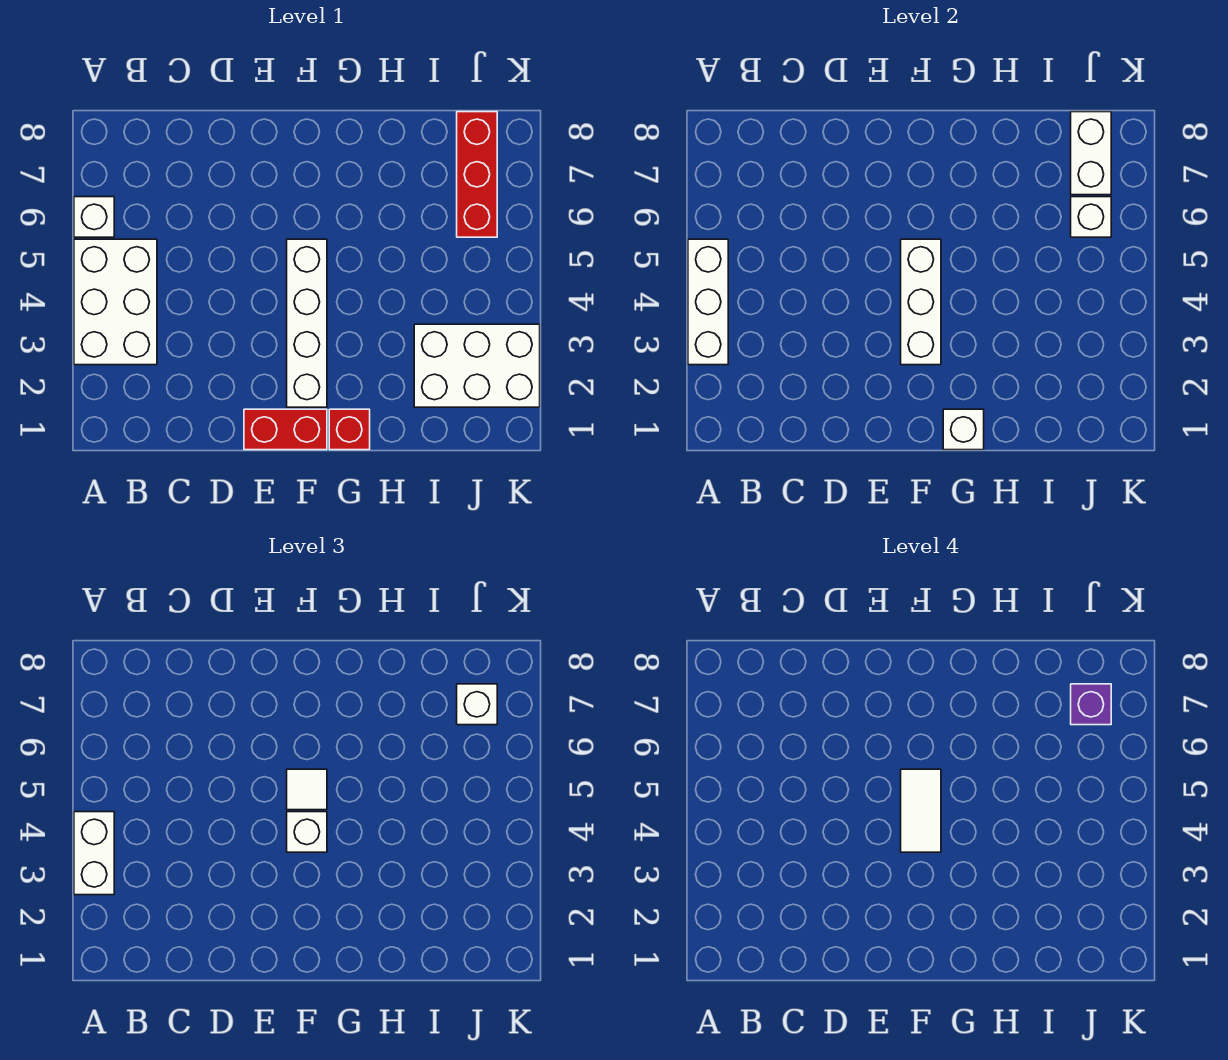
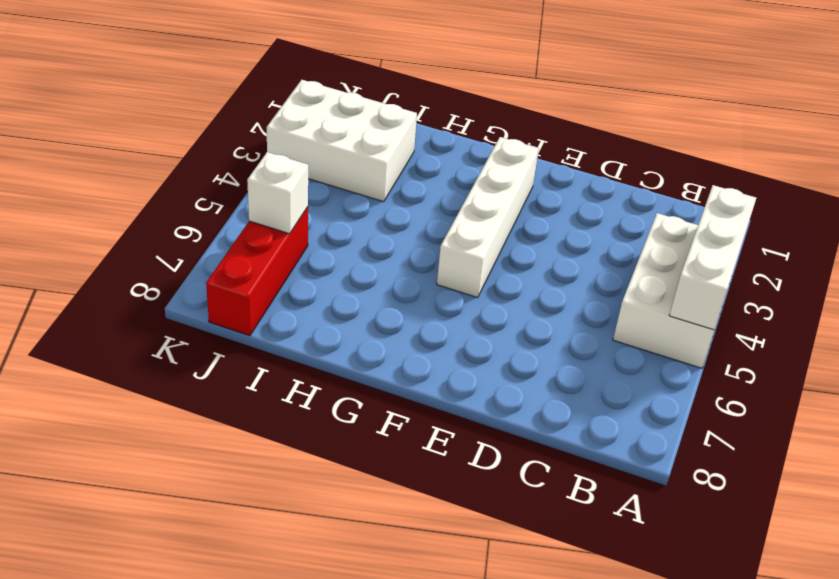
none -> white 1x1 brick [74,197,114,237]
none -> red 1x2 brick [244,409,327,450]
none -> red 1x1 brick [329,409,370,450]

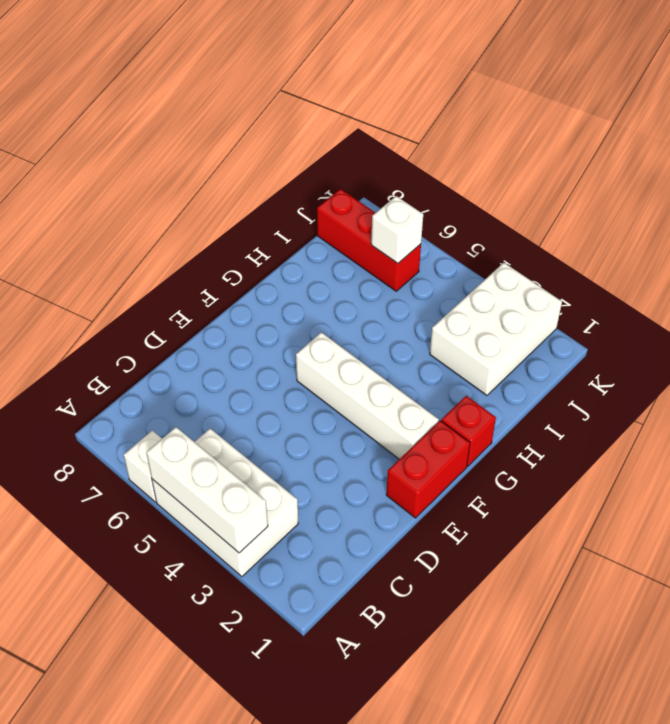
none -> white 1x3 brick [901,239,941,365]
none -> white 1x1 brick [943,409,984,450]
none -> white 1x2 brick [1071,112,1111,195]

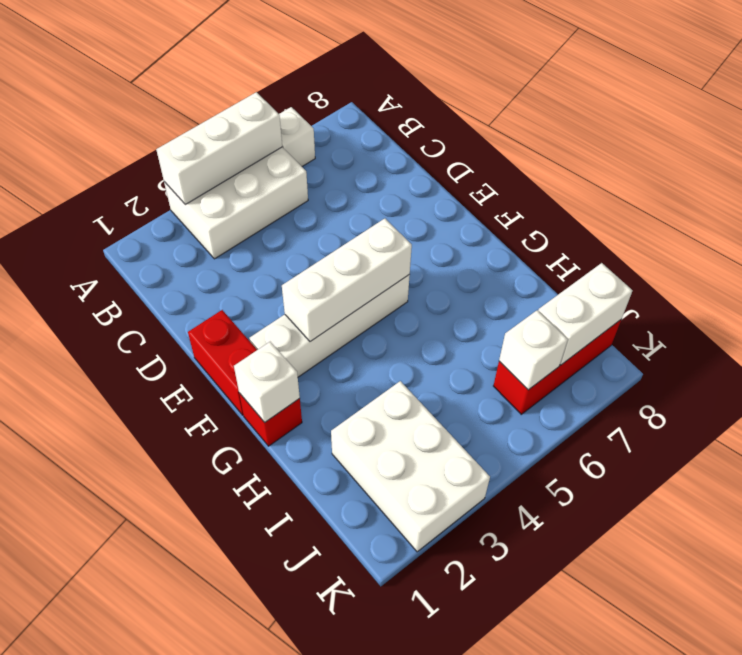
none -> white 1x2 brick [74,812,114,895]
none -> white 1x1 brick [287,812,327,852]
none -> white 1x1 tile [287,769,327,810]

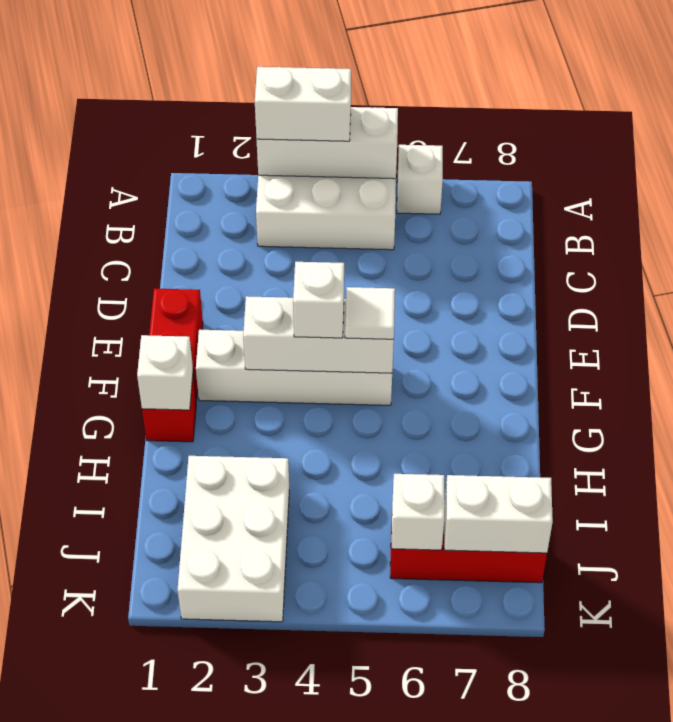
none -> white 1x1 brick [457,684,497,725]
none -> white 1x2 tile [901,769,941,852]
none -> purple 1x1 brick [1071,684,1111,725]

